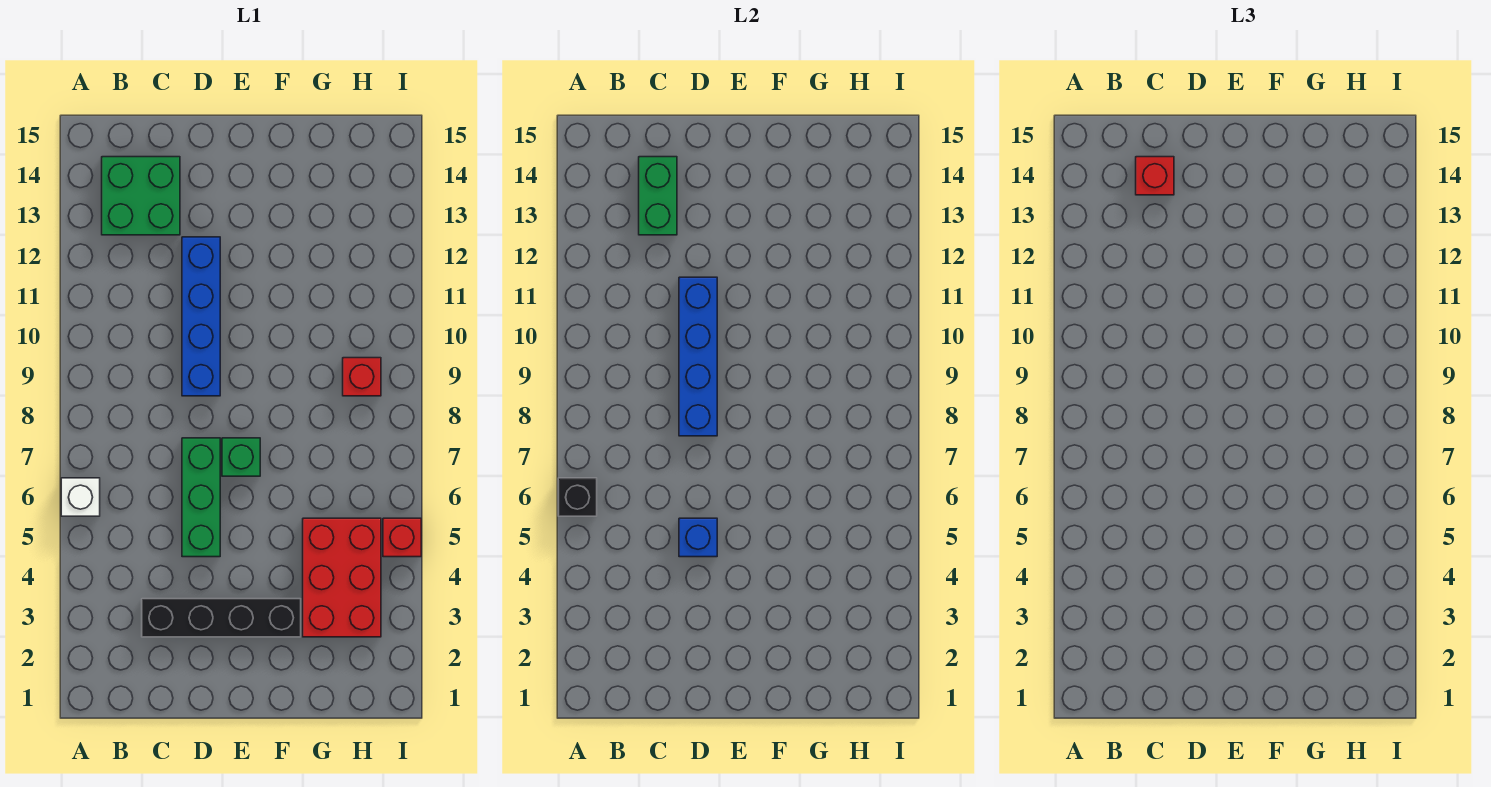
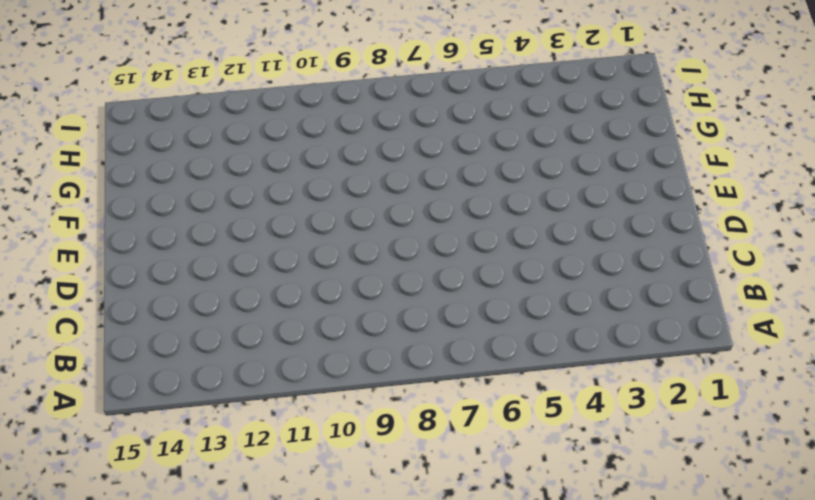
none -> white 1x1 brick [61,478,100,516]
none -> green 2x2 brick [102,157,180,235]
none -> black 1x4 brick [142,599,301,637]

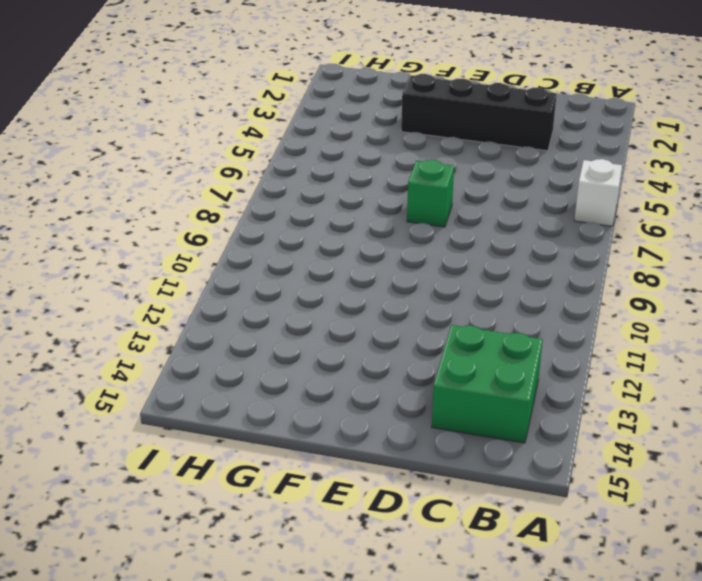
none -> green 1x3 brick [182,438,220,557]
none -> blue 1x4 brick [182,237,220,396]
none -> red 2x3 brick [303,518,381,637]

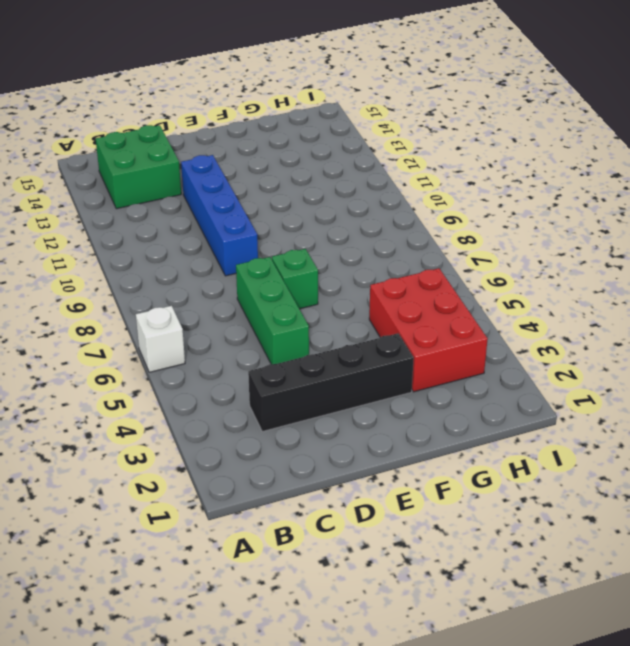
none -> red 1x1 brick [343,358,381,396]
none -> red 1x1 brick [383,518,421,557]
none -> black 1x1 brick [558,478,597,516]

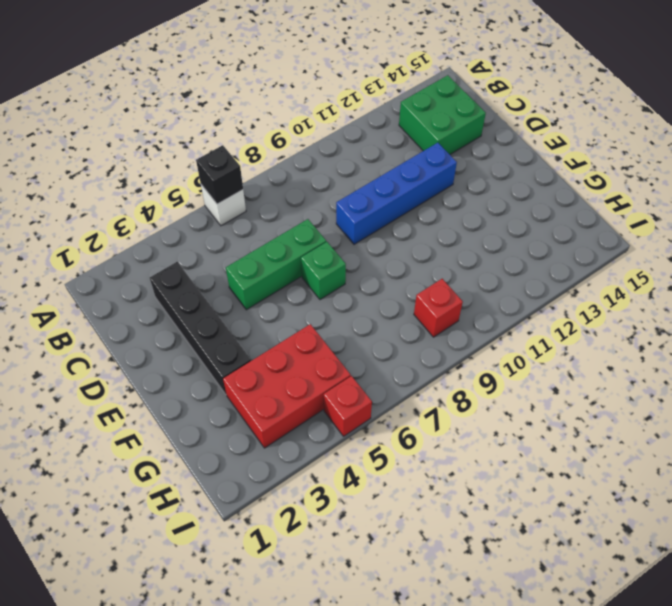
none -> green 1x2 brick [639,157,677,235]
none -> blue 1x1 brick [679,518,717,557]
none -> blue 1x4 brick [679,277,717,436]

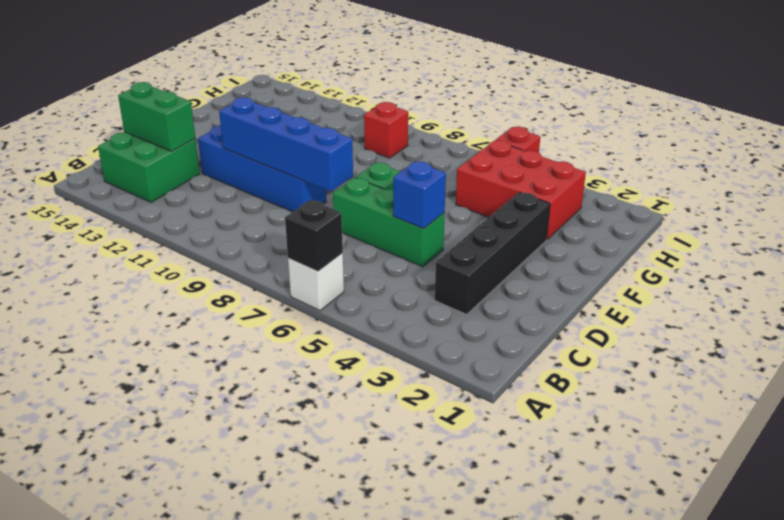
none -> red 1x1 brick [1136,157,1174,195]

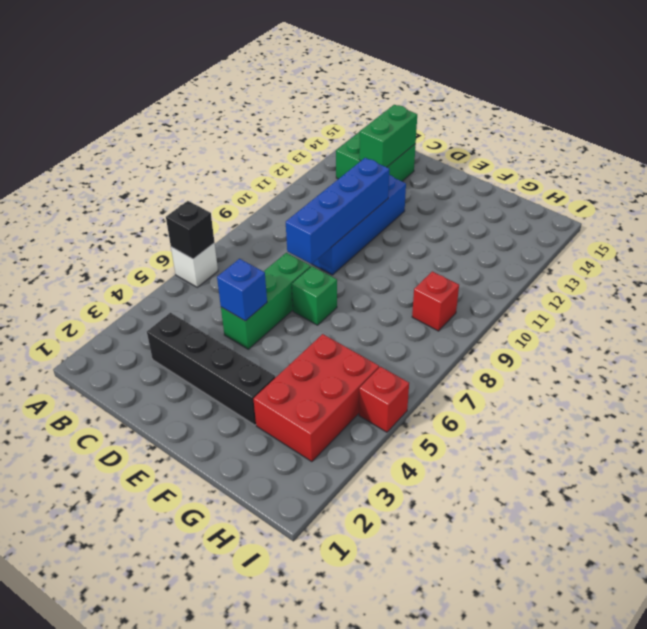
none -> red 1x1 brick [1136,157,1174,195]

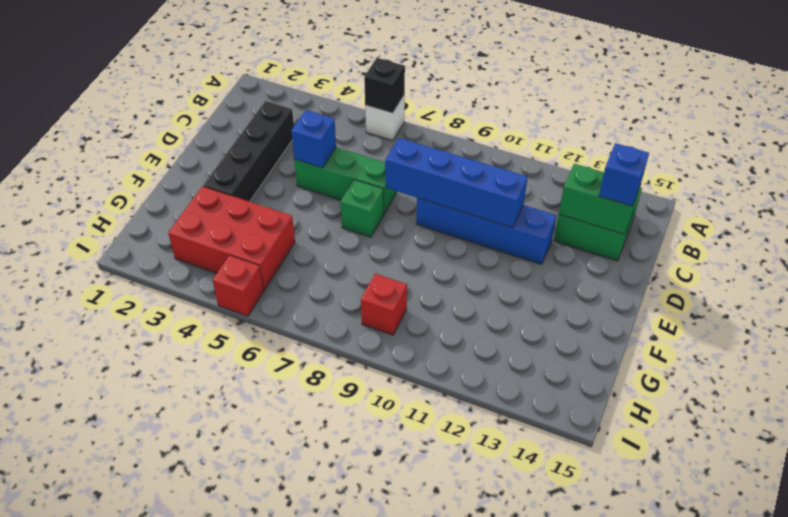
blue 1x1 brick [599,143,649,206] -> red 1x1 brick [1136,157,1174,195]

